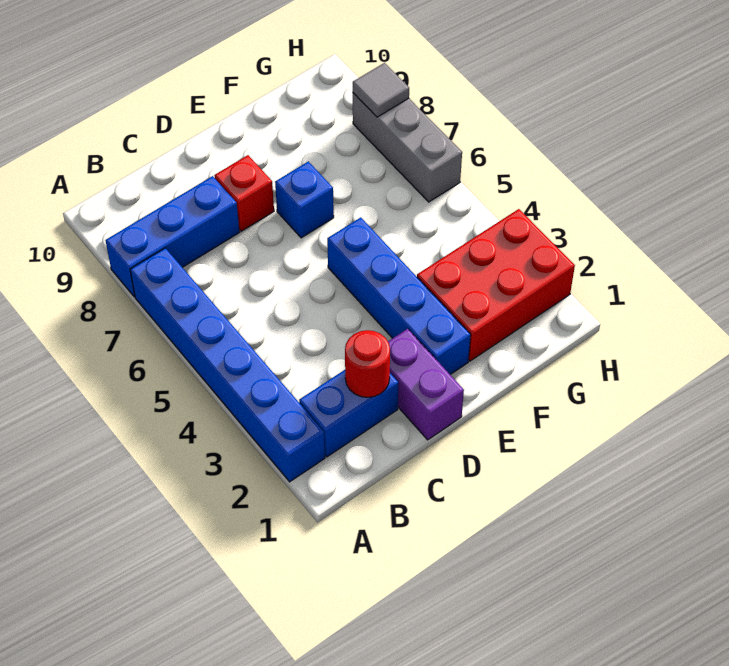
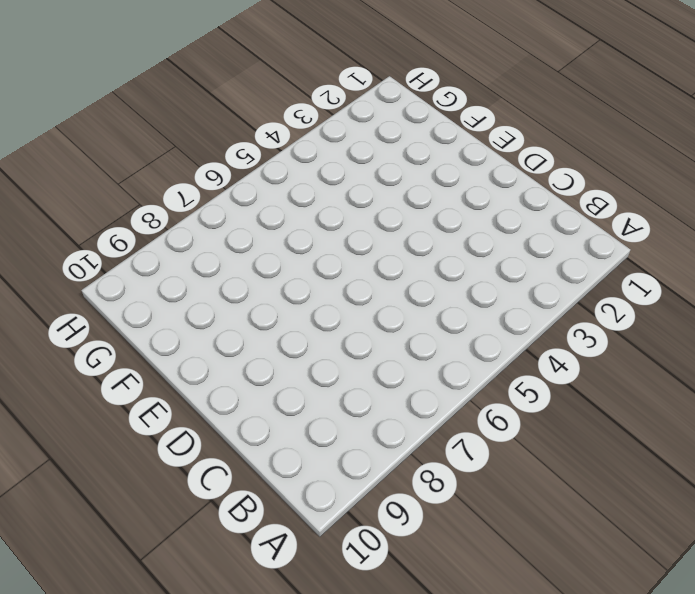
none -> blue 1x6 brick [130,248,325,482]
none -> blue 1x3 brick [106,176,239,297]

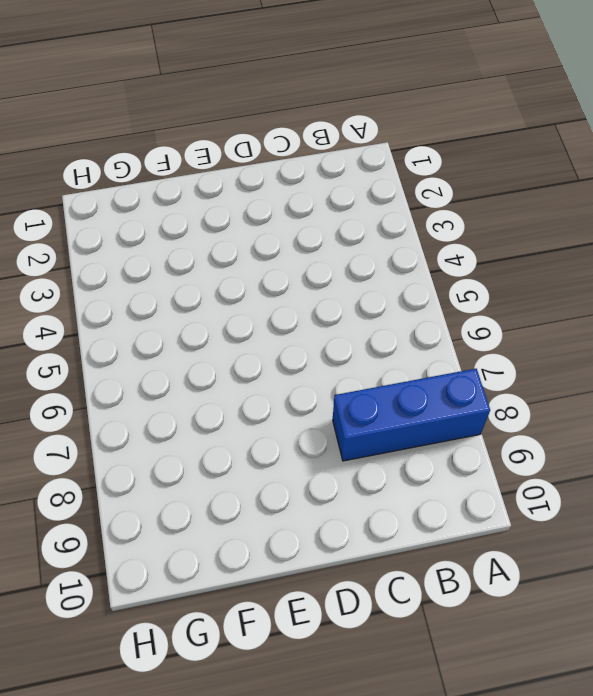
none -> blue 1x6 brick [130,248,325,482]
none -> blue 1x2 brick [299,370,398,457]

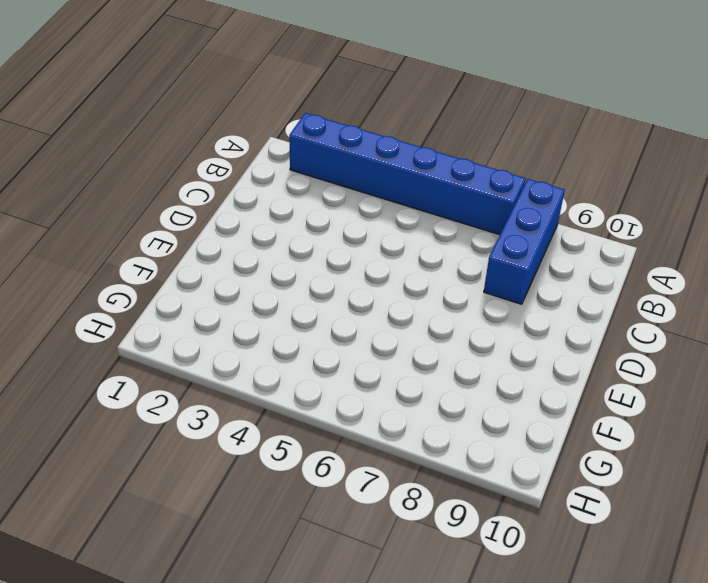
none -> blue 1x2 brick [299,370,398,457]
none -> purple 1x2 brick [388,329,464,440]

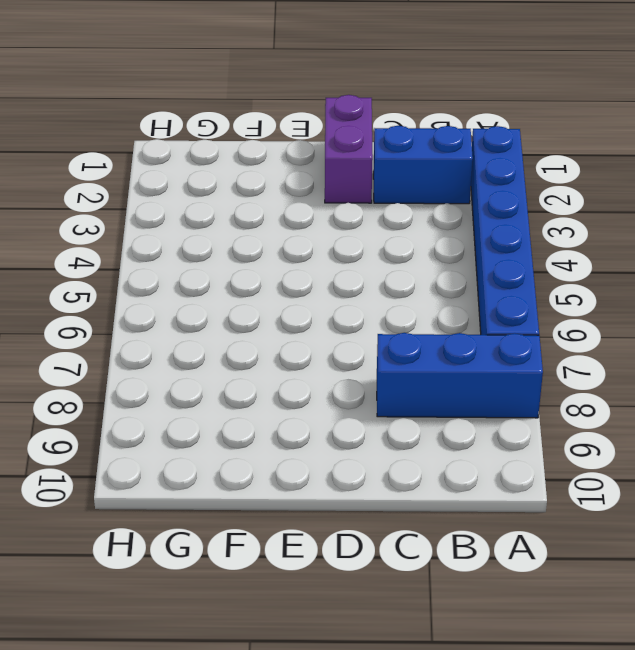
none -> red 1x1 brick [214,155,274,231]
none -> blue 1x4 brick [327,217,471,374]

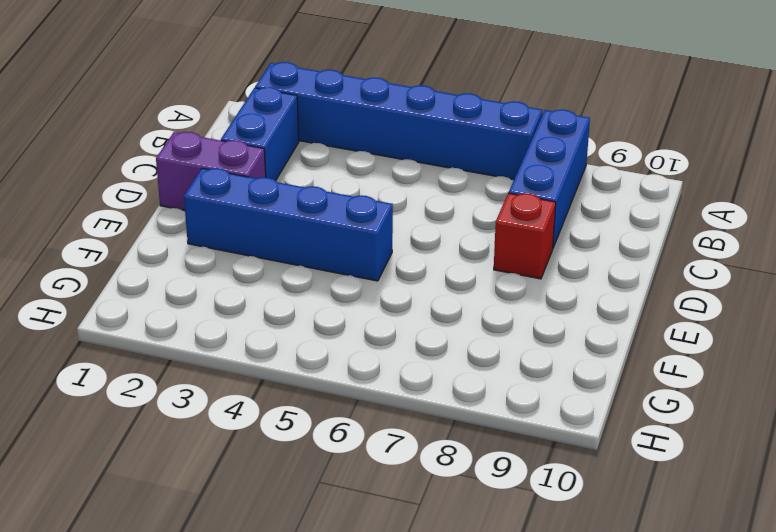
none -> blue 1x1 brick [275,161,334,238]
none -> red 2x3 brick [417,209,575,361]

